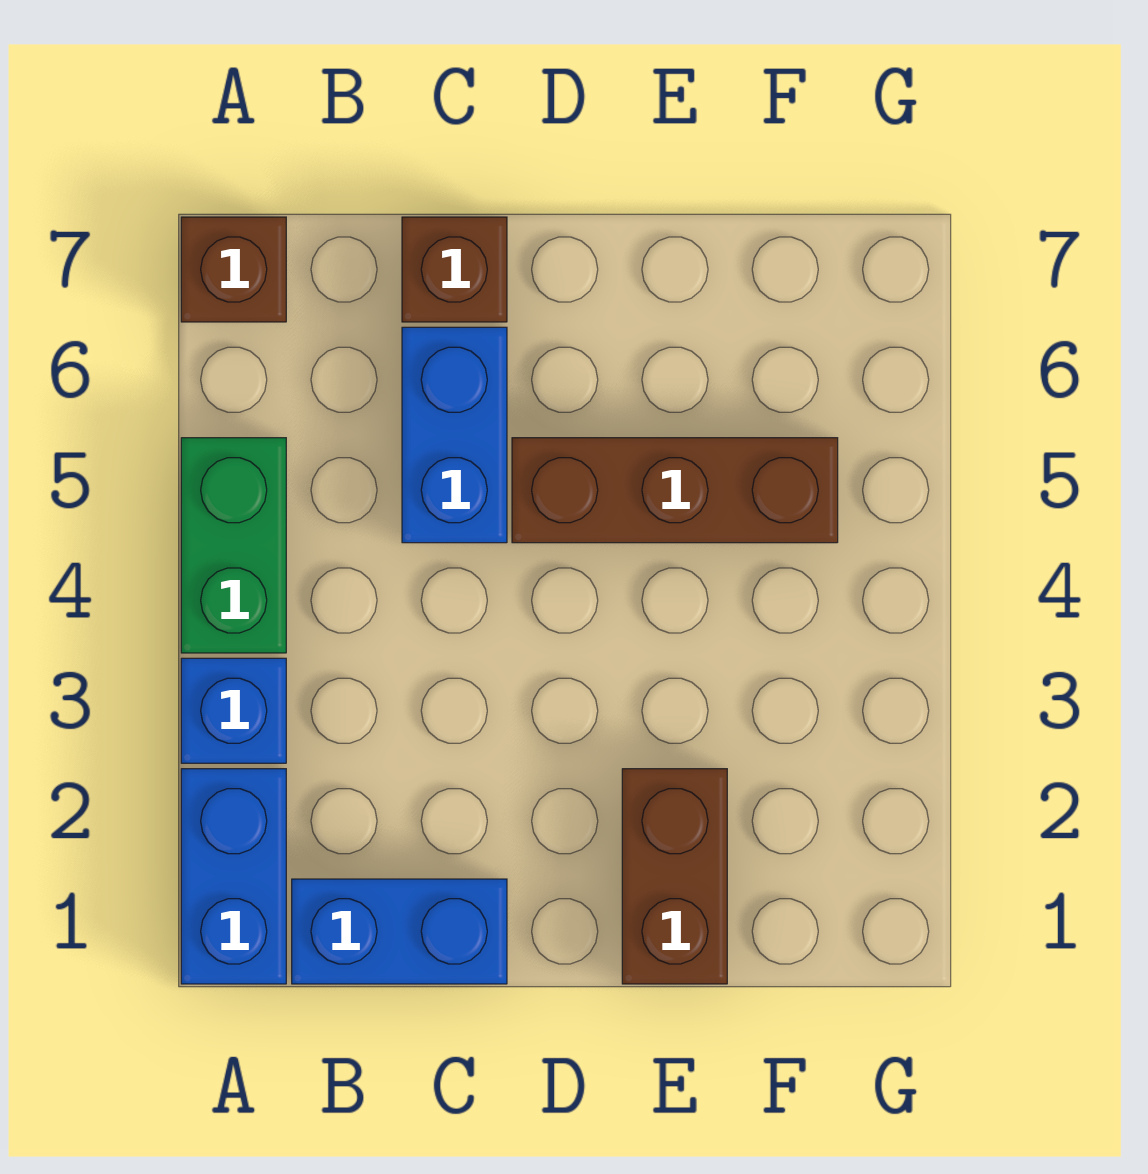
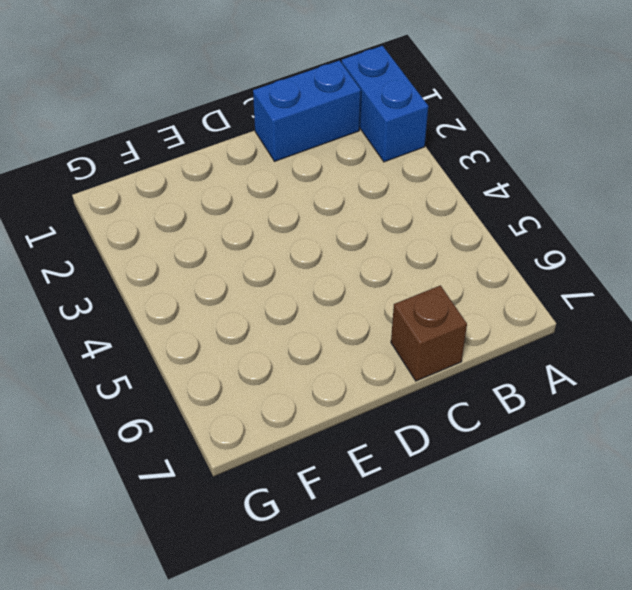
none -> blue 1x1 brick [181,658,286,763]
none -> green 1x2 brick [181,438,286,653]

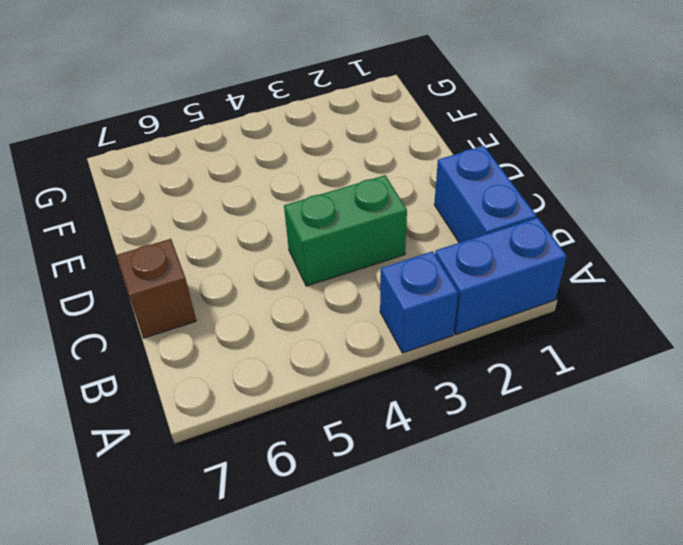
green 1x2 brick [284,175,407,286] -> green 1x2 brick moved to [181,438,286,653]
none -> brown 1x1 brick [181,217,286,322]
none -> blue 1x2 brick [402,327,507,543]

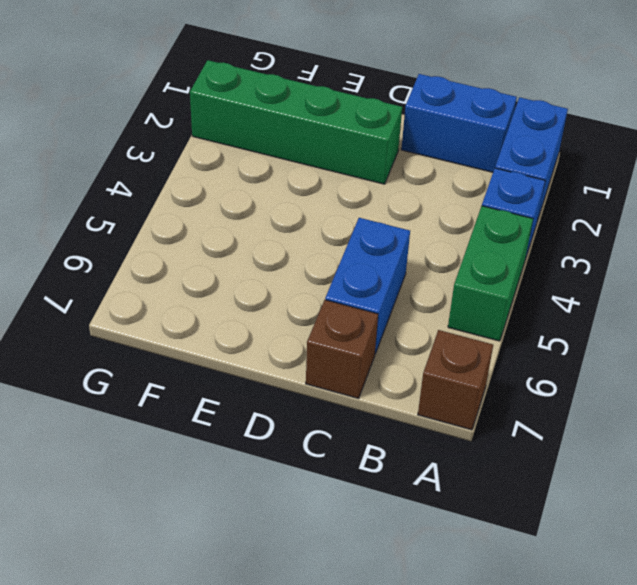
green 1x4 brick [190,60,402,184] -> brown 1x2 brick [622,769,727,984]
none -> brown 1x3 brick [512,438,838,543]

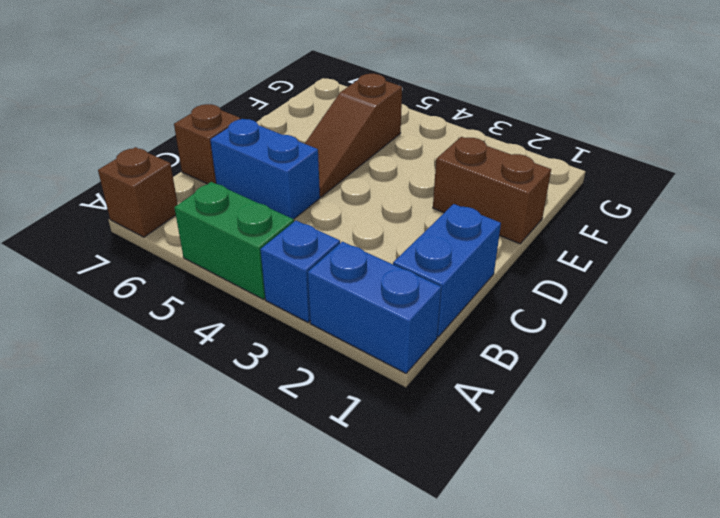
brown 1x3 slope [305,74,402,197] -> brown 1x3 brick [512,438,838,543]

